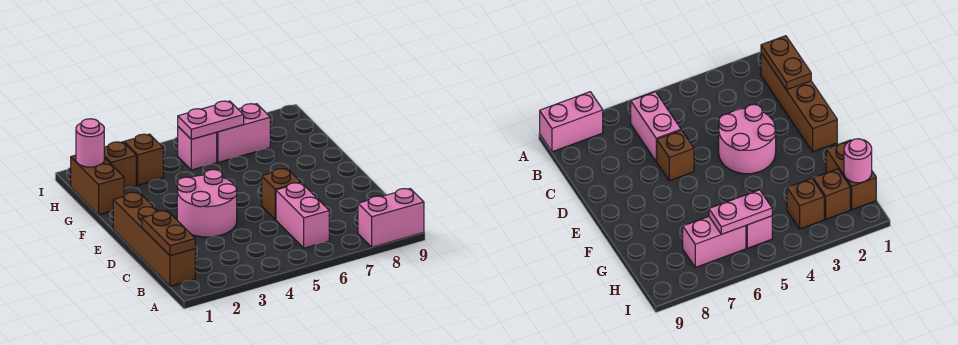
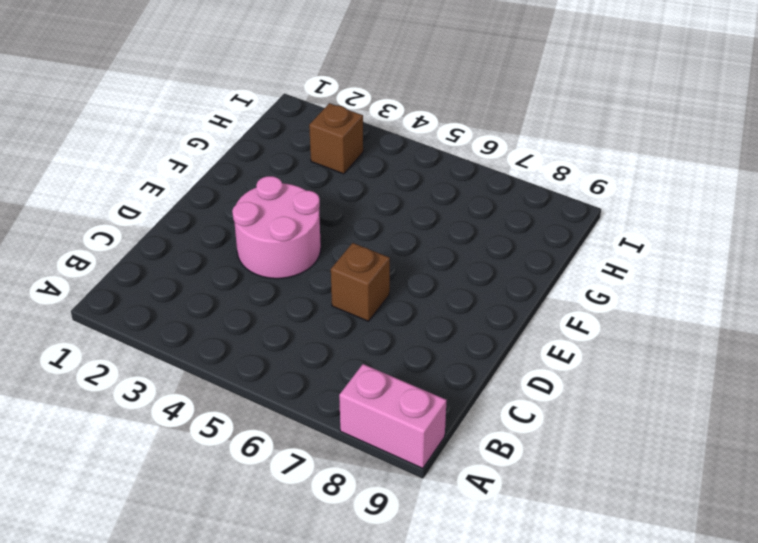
none -> brown 1x4 brick [113,192,195,286]
none -> pink 1x2 brick [276,183,329,248]
none -> brown 1x2 brick [71,155,124,215]

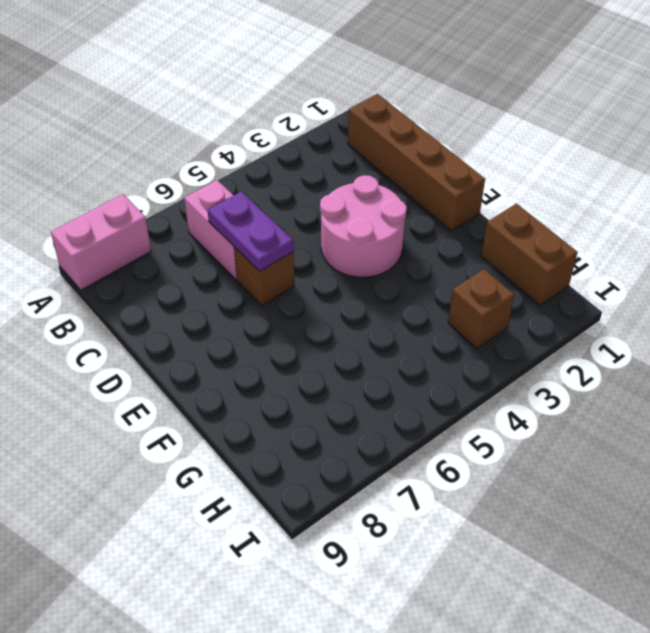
purple 1x2 plate [208,191,294,271] -> none
none -> brown 1x1 brick [104,142,136,189]
none -> pink 1x1 brick [178,127,217,170]
none -> pink 1x2 brick [216,104,270,162]

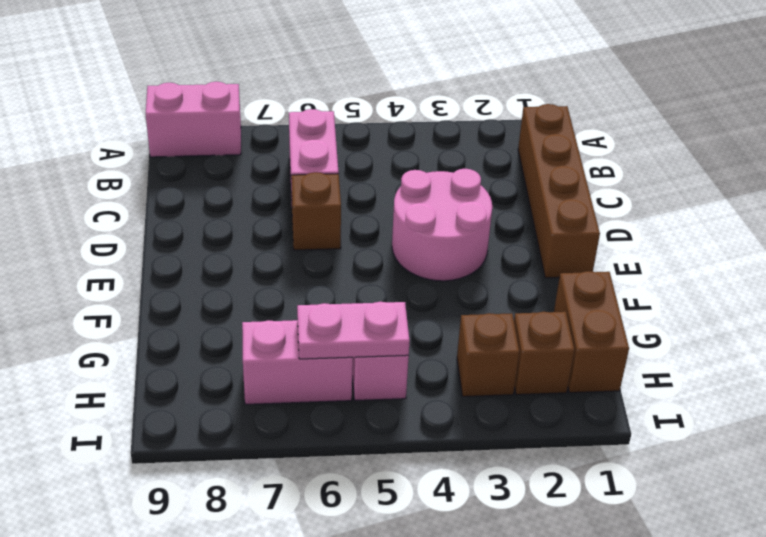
none -> brown 1x2 plate [142,211,195,256]
none -> pink 1x1 round brick [76,119,104,167]

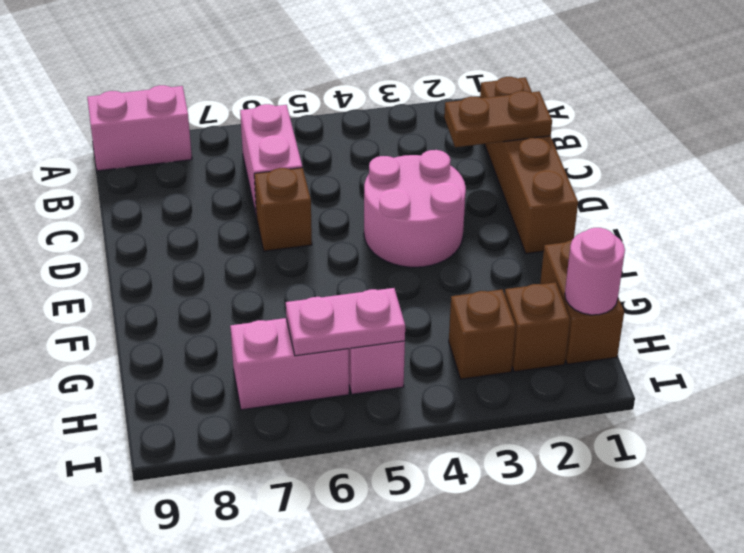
brown 1x2 plate [444,91,552,147] -> brown 1x2 plate turned to [142,211,195,256]

